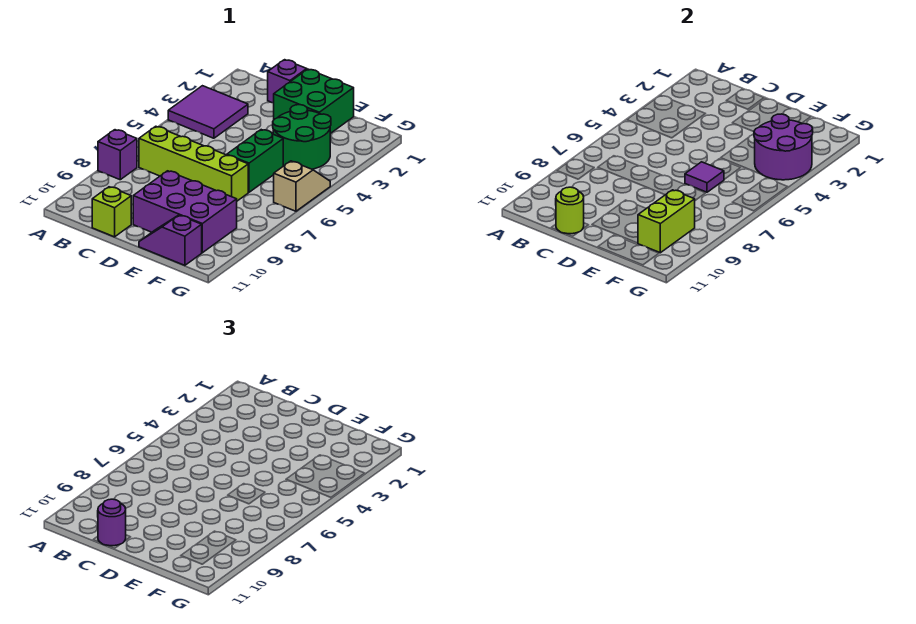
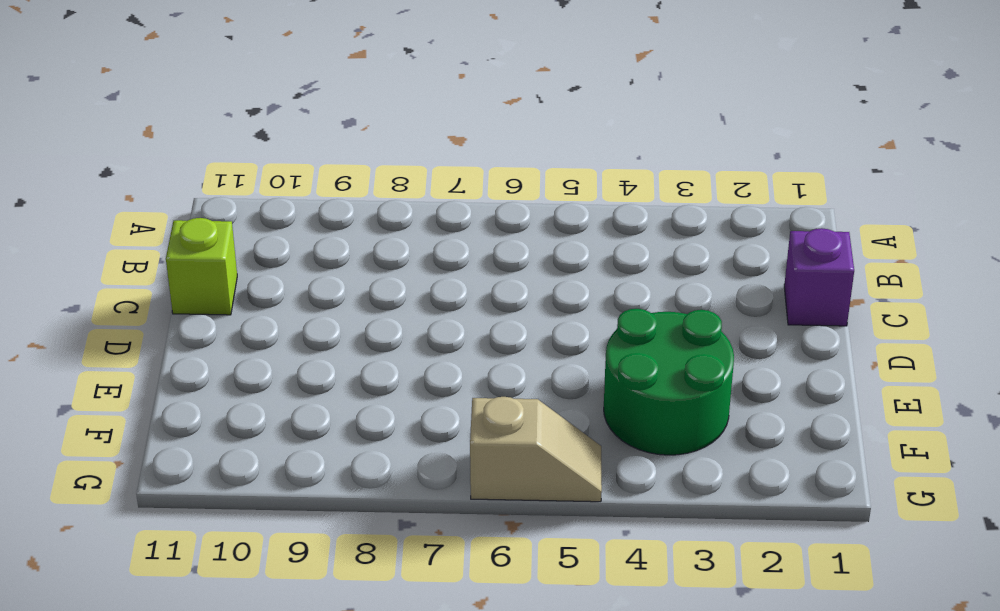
none -> purple 2x2 tile [168,86,248,138]
none -> purple 1x1 brick [98,130,137,180]
none -> lime 1x4 brick [139,126,248,201]

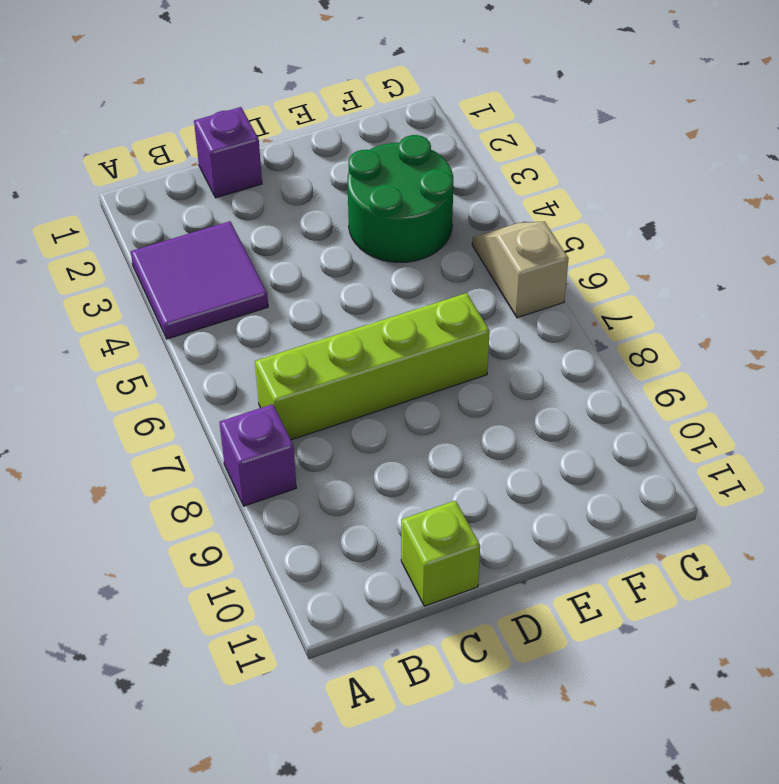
none -> green 2x2 brick [274,69,354,134]
none -> purple 2x3 brick [133,171,237,253]
none -> green 1x2 brick [227,130,283,192]

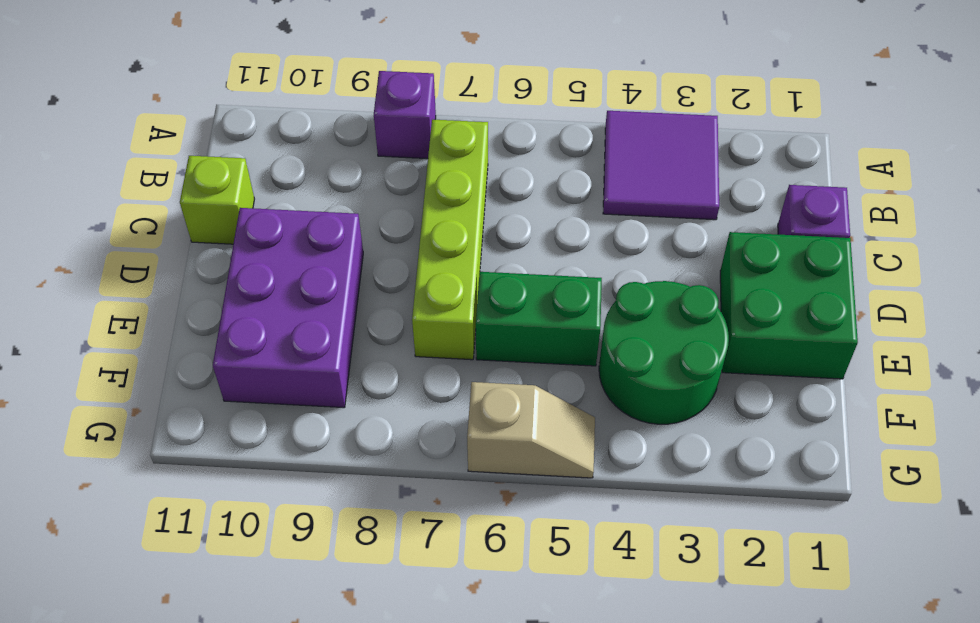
none -> purple 1x2 slope [139,215,202,265]
none -> lime 1x1 round brick [556,187,584,234]
none -> purple 1x1 tile [685,162,724,192]

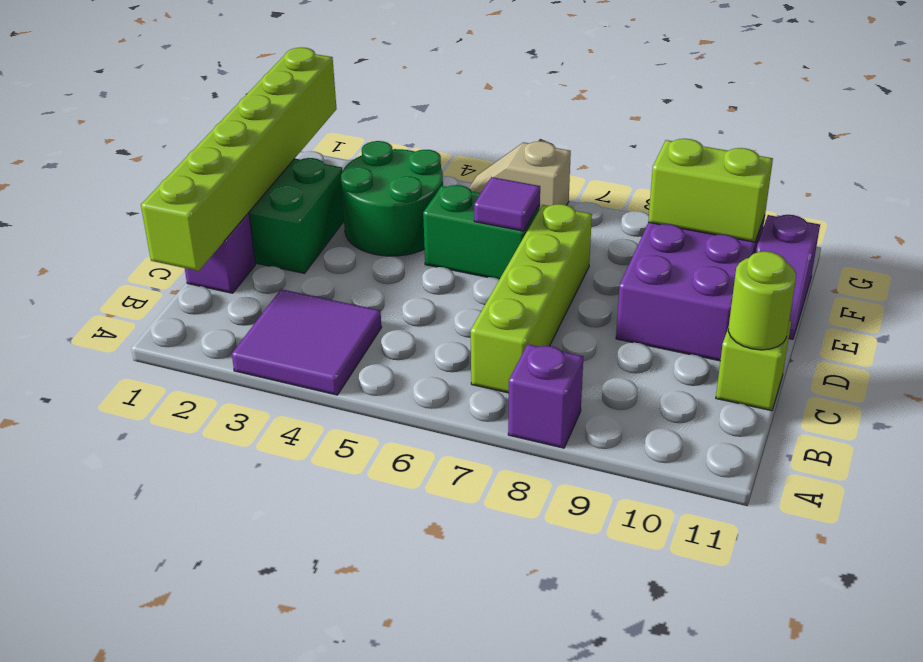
lime 1x6 brick [141,47,337,271] -> none
none -> purple 2x2 round brick [754,114,813,180]
none -> purple 1x1 round brick [98,499,126,546]

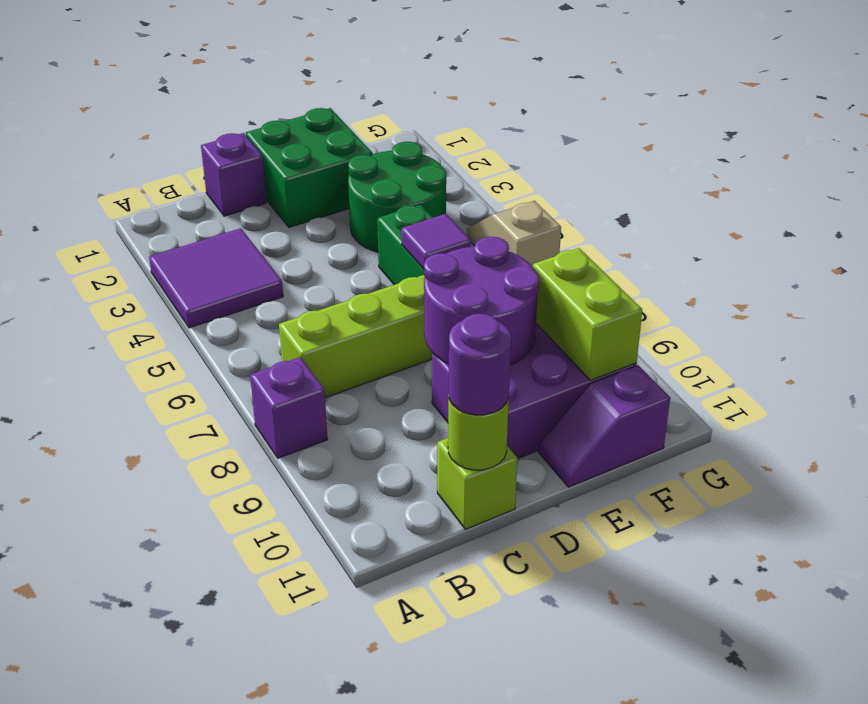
purple 2x2 round brick [424,237,539,365] -> purple 2x2 round brick moved to [754,114,813,180]

